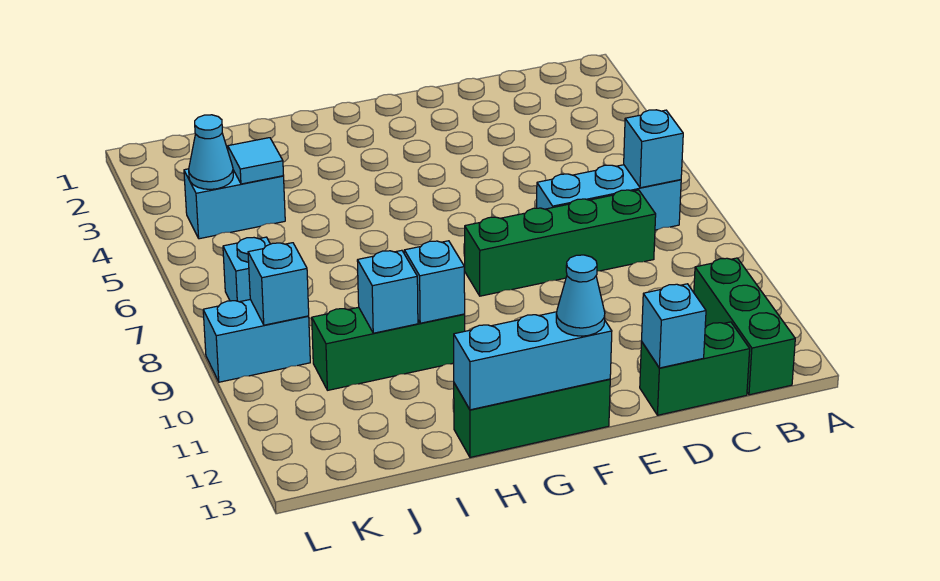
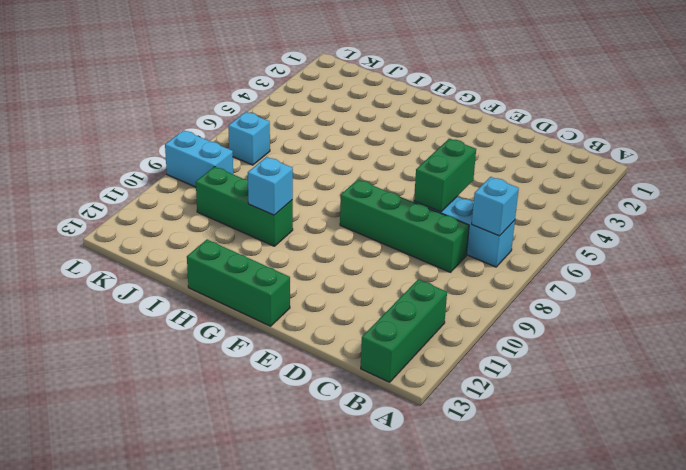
green 1x2 brick [414,139,476,212] -> green 1x2 brick turned to [640,322,750,415]
none -> cyan 1x2 brick [184,169,285,239]
none -> cyan 1x1 brick [642,284,706,368]
none -> cyan 1x3 brick [453,312,612,410]

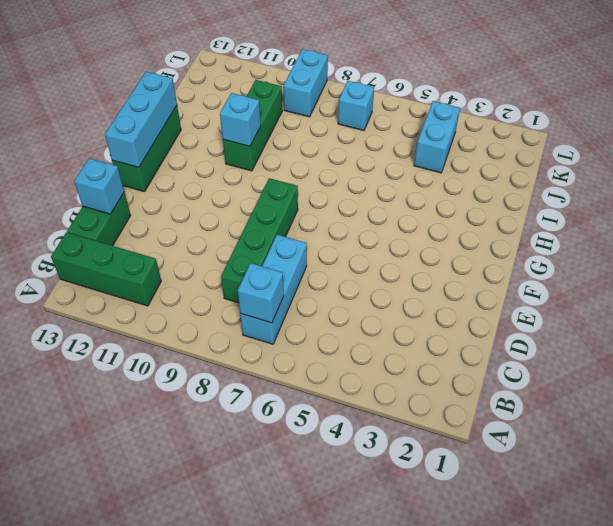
none -> cyan 1x1 brick [357,250,418,333]
none -> cyan 1x1 tile [228,138,284,184]
none -> cyan 1x1 cone [189,115,233,189]

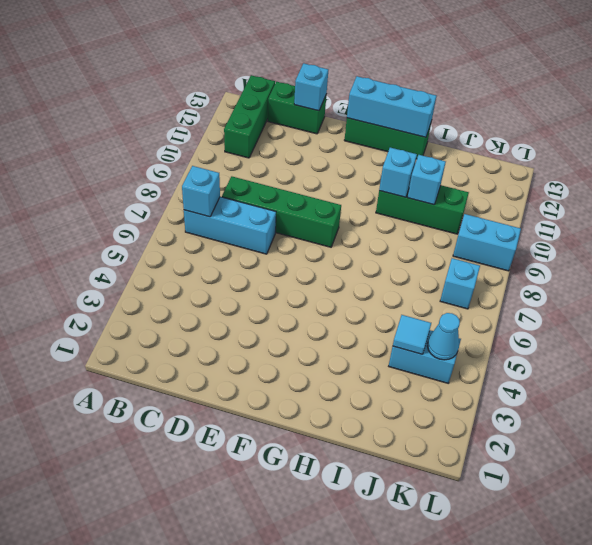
none -> cyan 1x1 brick [248,243,309,325]
none -> cyan 1x1 cone [556,255,605,336]

